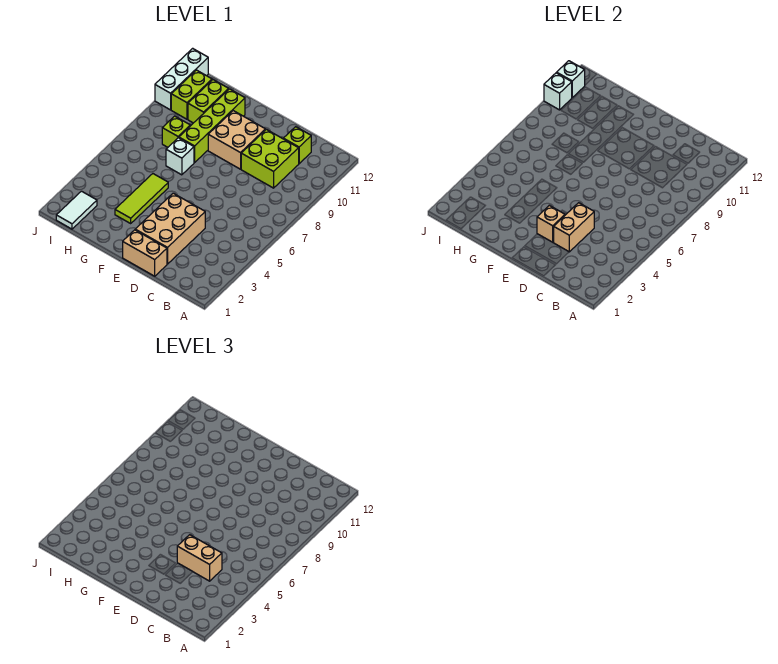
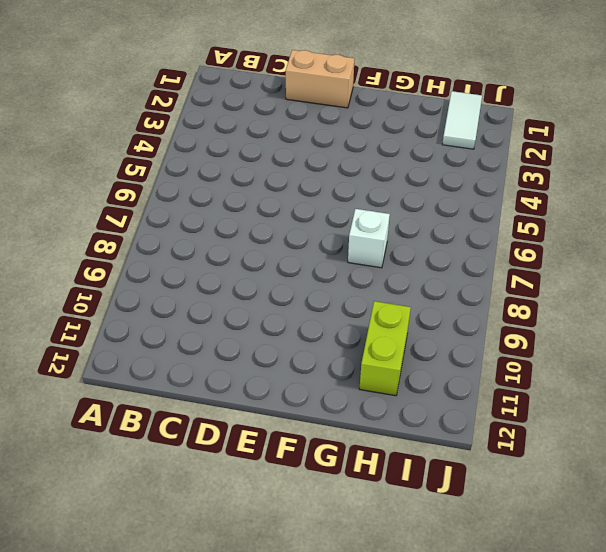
none -> lime 2x2 brick [241,129,299,188]
none -> lime 1x1 brick [283,127,311,164]
none -> tan 2x3 brick [135,193,205,264]

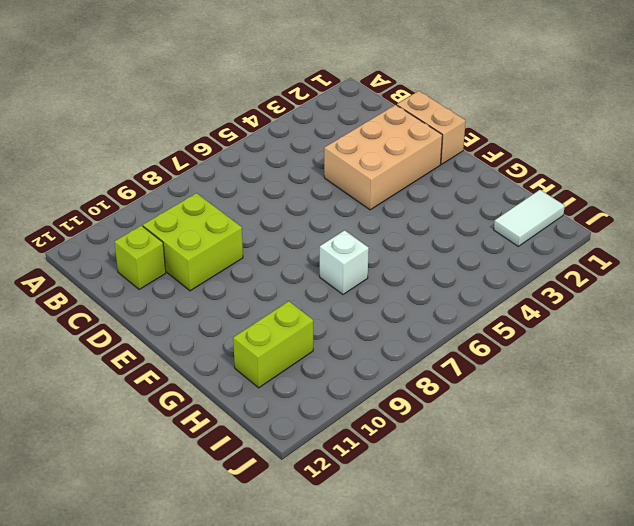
none -> tan 2x2 brick [208,111,265,169]
none -> lime 1x3 tile [115,174,168,223]
none -> lime 1x4 brick [179,89,245,163]

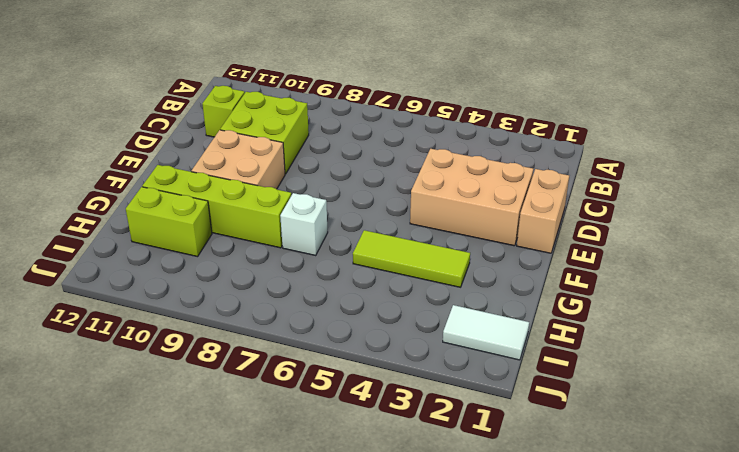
none -> lime 1x1 brick [162,116,190,147]
none -> lime 1x2 brick [171,70,212,119]
none -> white 1x3 brick [155,48,208,110]

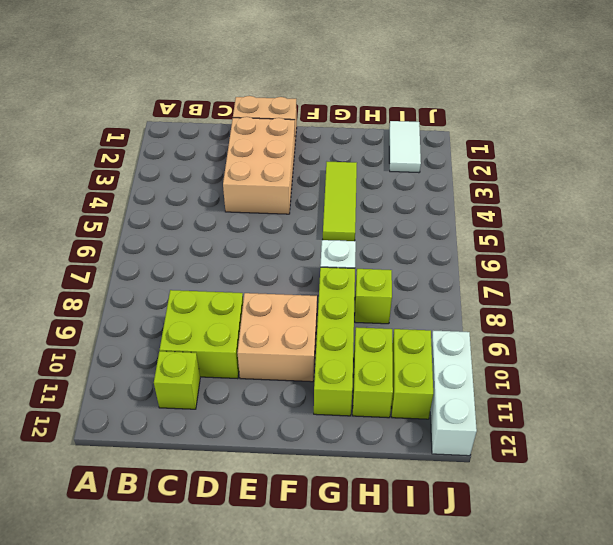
none -> tan 1x2 brick [554,203,594,252]
none -> tan 1x1 brick [537,205,565,242]
none -> white 1x1 brick [544,73,572,110]

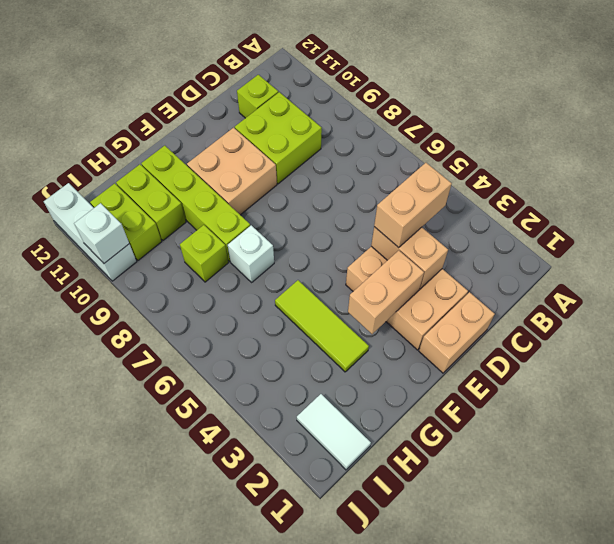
tan 1x2 brick [348,250,424,334] -> tan 1x1 brick [537,205,565,242]
none -> white 1x1 brick [557,61,585,97]

